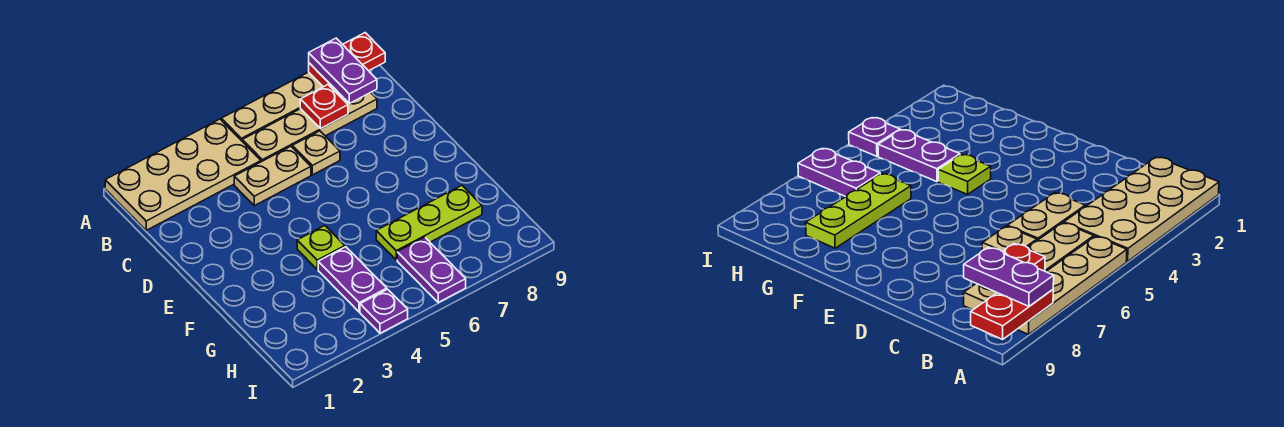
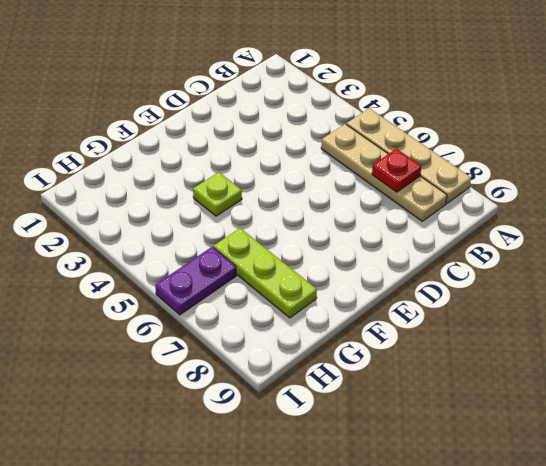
none -> tan 2x4 plate [105,119,261,230]
none -> tan 1x2 plate [234,146,311,206]
none -> tan 1x1 plate [292,131,340,175]

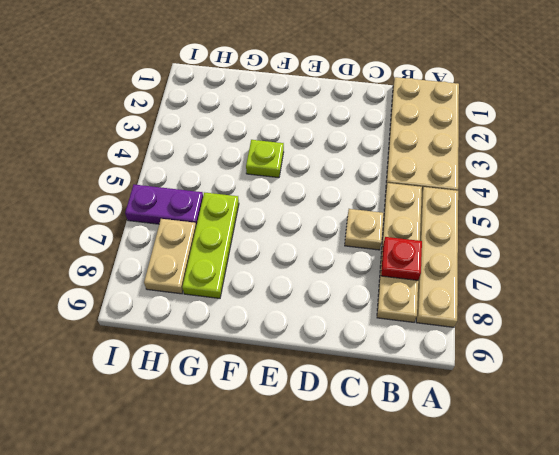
tan 1x2 plate [144,219,196,294] -> tan 1x2 plate moved to [234,146,311,206]
none -> purple 1x2 plate [318,247,387,312]
none -> purple 1x1 plate [360,289,408,333]
none -> red 1x2 plate [309,33,385,90]

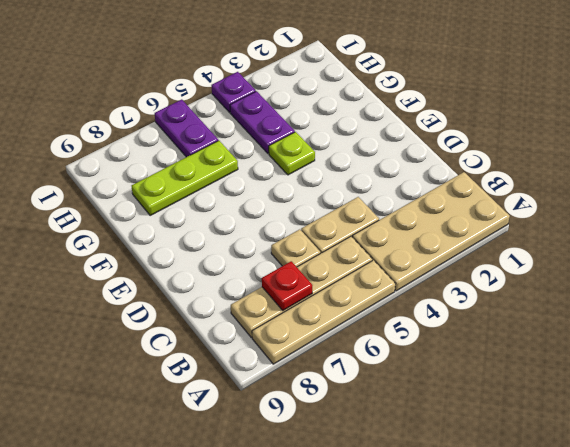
none -> red 1x2 plate [309,33,385,90]
none -> purple 1x2 plate [309,38,377,103]

